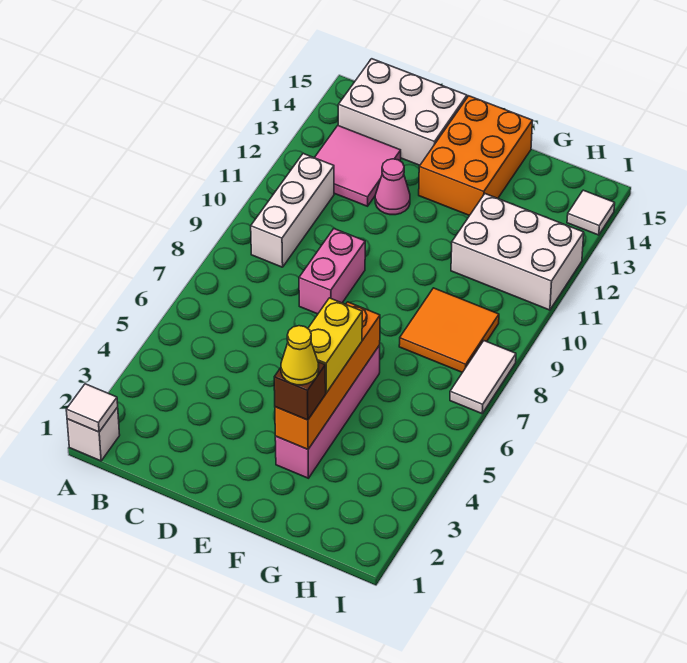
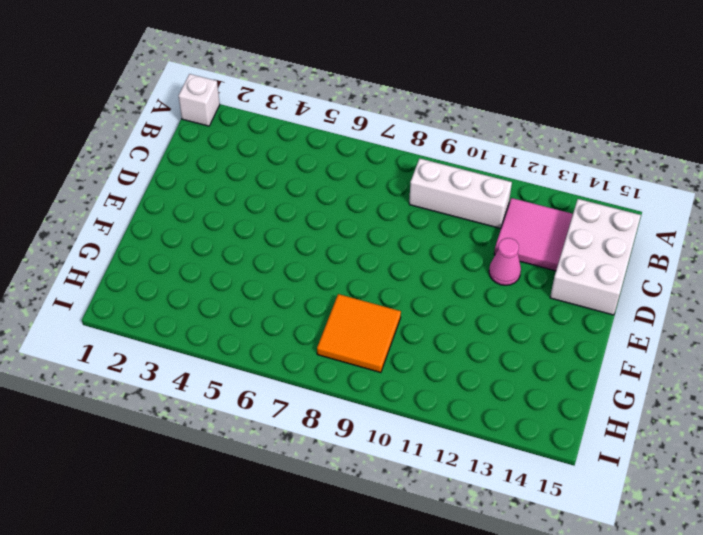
none -> pink 1x2 brick [299,229,365,314]
none -> orange 2x3 brick [419,96,532,216]
none -> pink 1x4 brick [275,345,380,478]

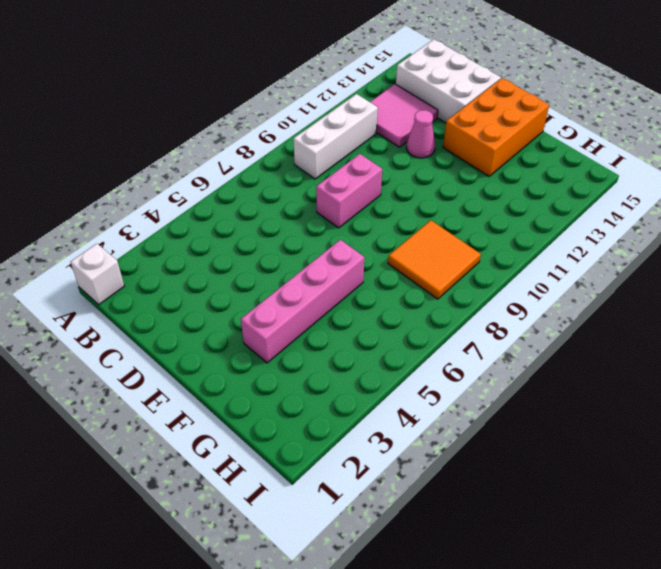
none -> white 2x3 brick [451,194,584,310]
none -> white 1x2 tile [450,341,516,414]
none -> white 1x1 tile [567,190,615,235]

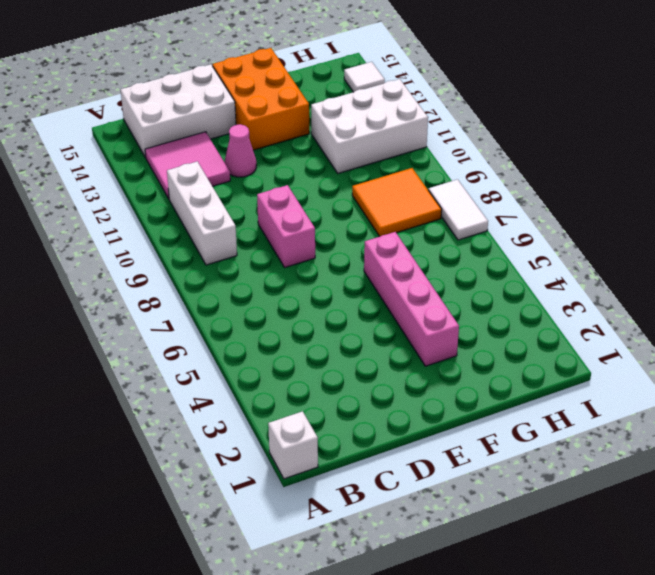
none -> white 1x1 tile [66,384,118,432]
none -> orange 1x4 brick [275,302,380,449]
none -> brown 1x1 brick [274,362,326,420]

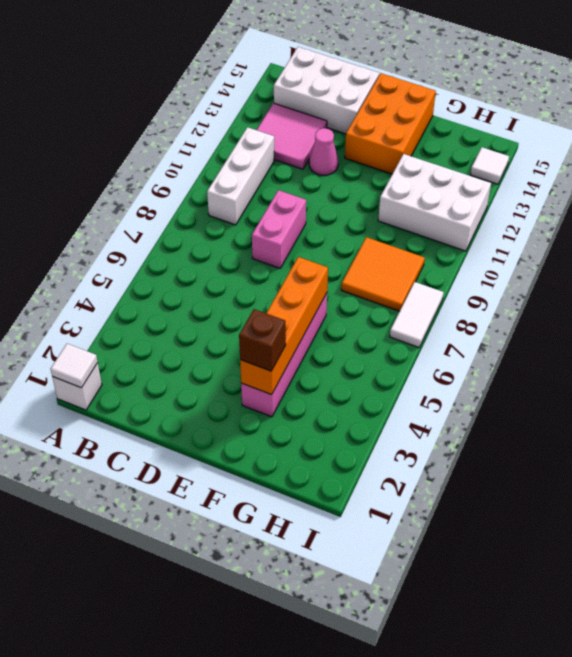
none -> yellow 1x2 brick [308,298,362,393]
none -> yellow 1x1 cone [281,326,319,385]

